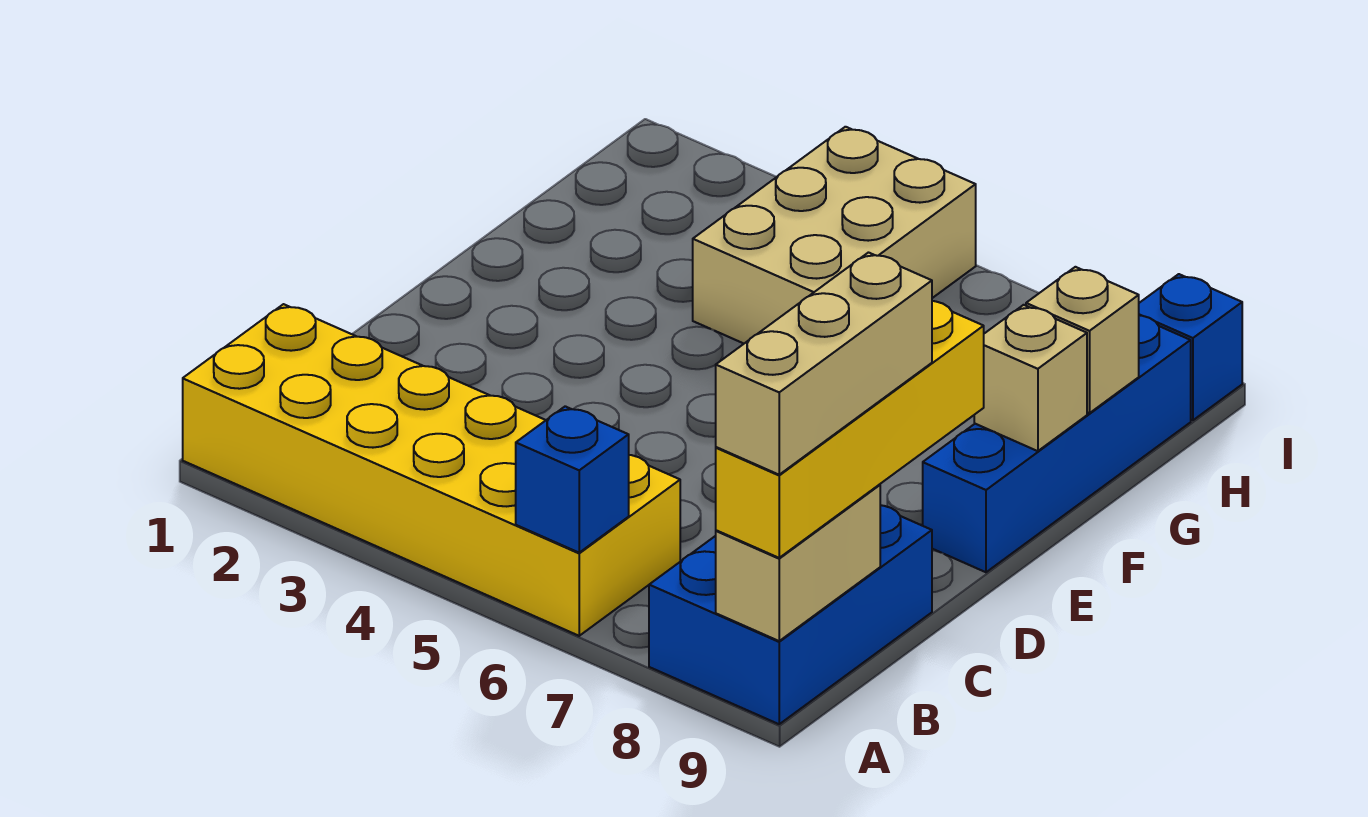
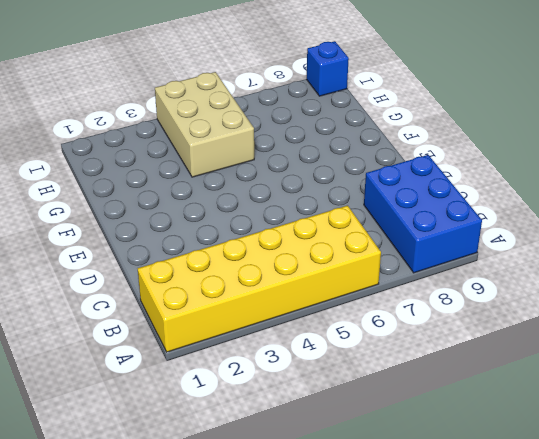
none -> blue 1x4 brick [923,315,1191,572]
none -> blue 1x1 brick [516,406,629,553]

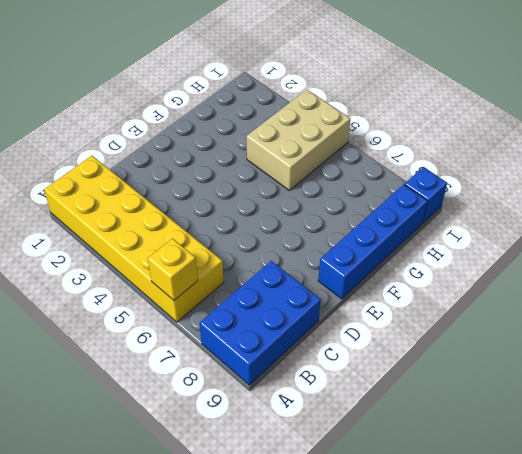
yellow 1x1 brick [148,239,198,300] -> blue 1x1 brick [516,406,629,553]
none -> tan 1x2 brick [716,484,880,641]
none -> tan 1x1 brick [974,305,1087,451]

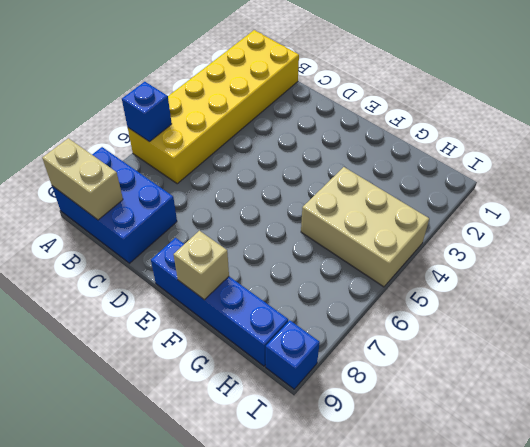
none -> tan 1x1 brick [1026,267,1139,413]
none -> yellow 1x4 brick [716,301,984,558]

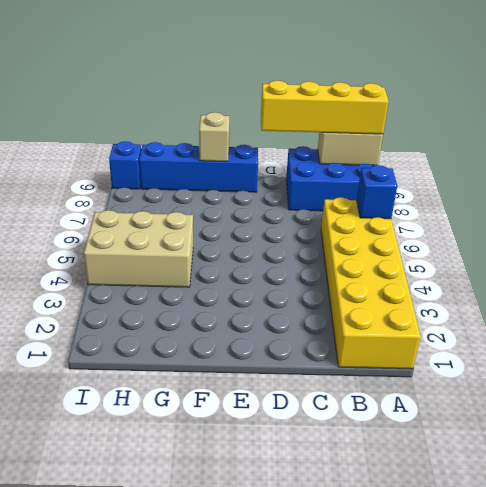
none -> tan 1x1 brick [1026,267,1139,413]
none -> tan 1x3 brick [716,253,932,475]

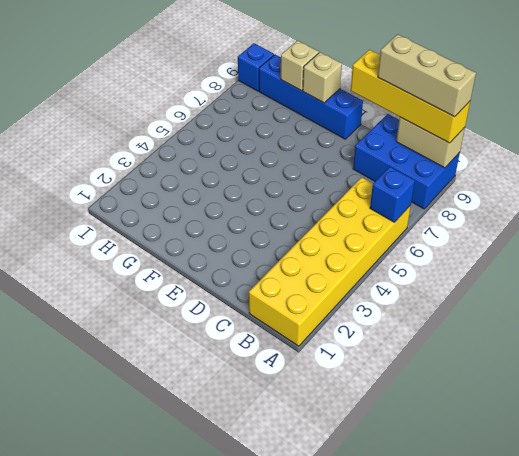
none -> tan 2x3 brick [693,127,976,343]

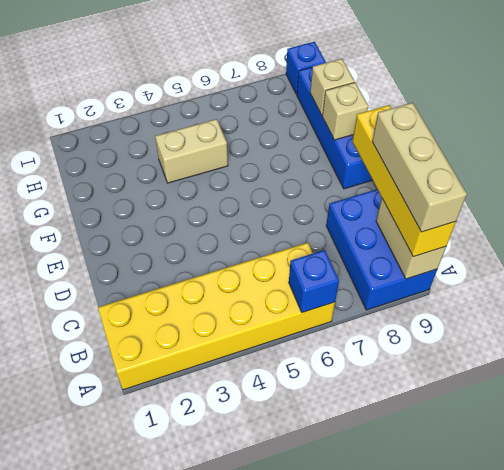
tan 1x2 brick [155,119,228,183] -> tan 2x3 brick [693,127,976,343]

